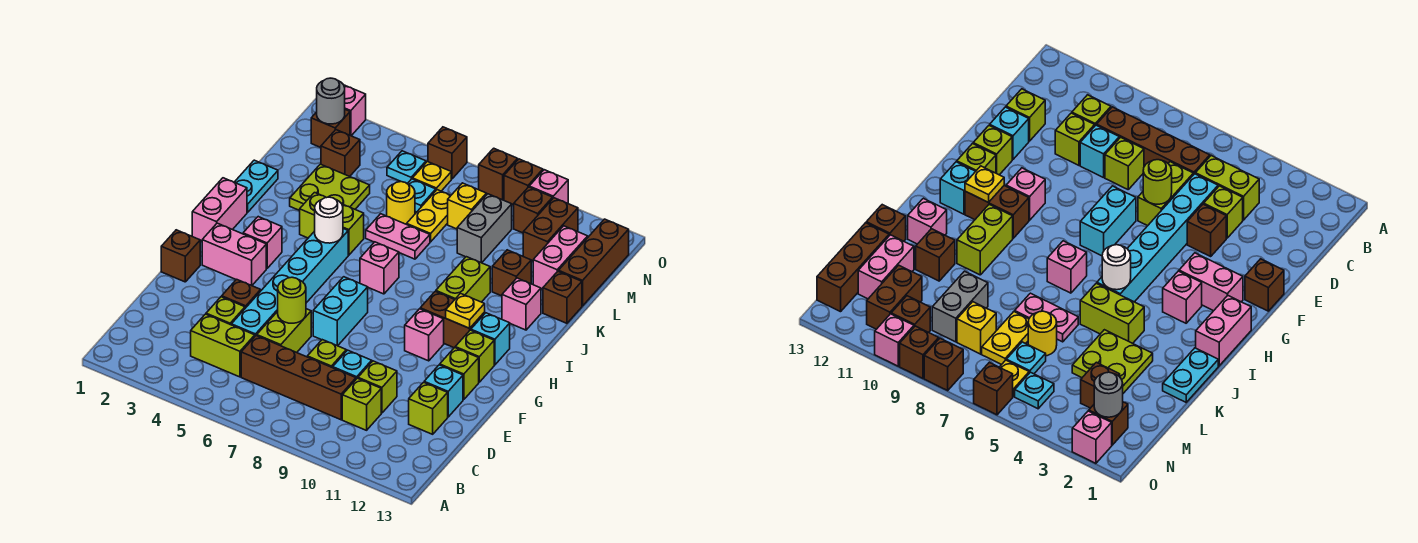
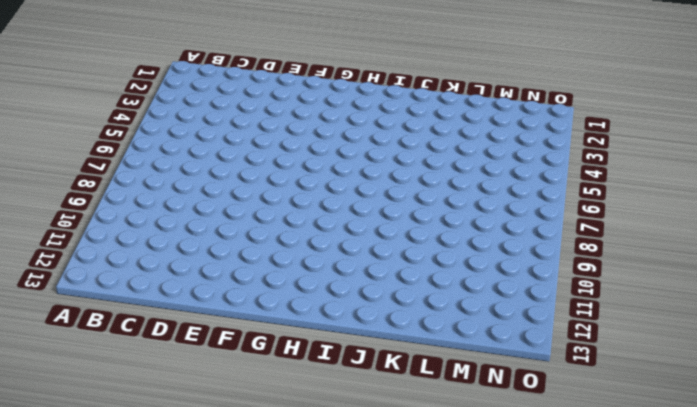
none -> lime 1x2 brick [191,314,255,377]
none -> brown 1x4 brick [241,335,356,420]
none -> lime 1x1 brick [342,378,381,430]
none -> lime 1x1 brick [206,297,245,325]

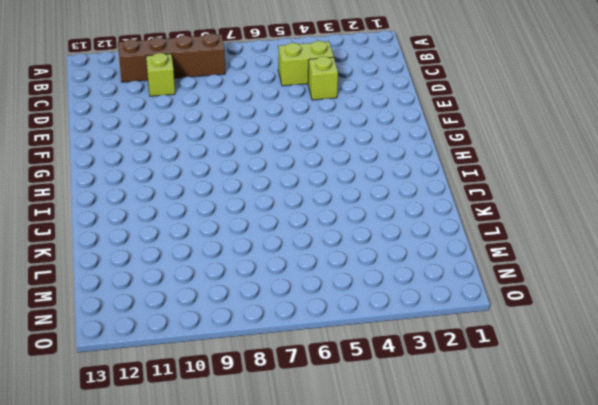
brown 1x4 brick [118,33,225,82] -> brown 1x4 brick moved to [241,335,356,420]
none -> cyan 1x6 brick [231,229,348,336]
none -> lime 1x2 brick [257,309,311,353]
none -> lime 1x1 brick [307,340,346,368]
none -> cyan 1x1 brick [333,350,372,379]

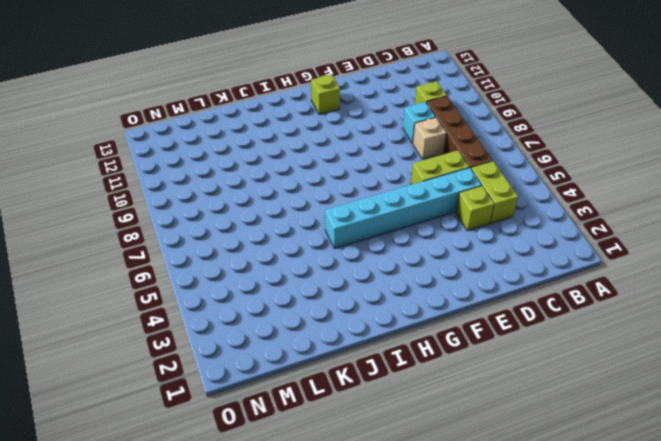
tan 1x1 brick [413,117,446,159] -> lime 1x1 brick [307,340,346,368]
none -> lime 1x1 brick [358,361,397,413]
none -> lime 1x1 brick [409,382,448,434]
none -> brown 1x1 brick [222,279,261,308]
none -> cyan 1x1 brick [424,365,463,417]

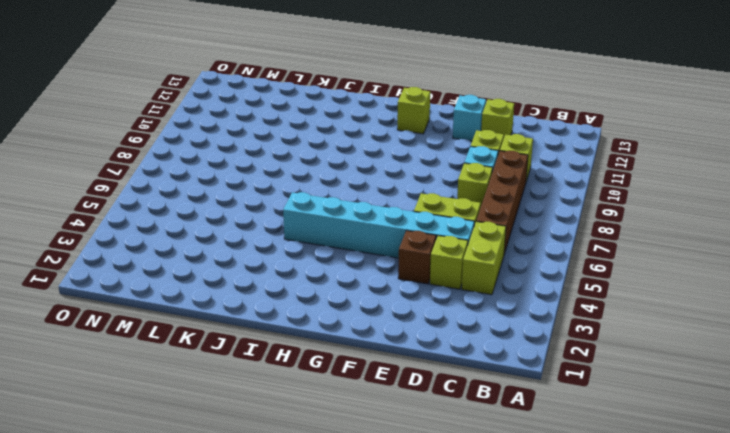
none -> brown 1x1 brick [161,230,200,282]
none -> cyan 1x2 brick [313,277,368,346]
none -> lime 1x1 brick [440,348,479,400]
none -> pink 1x2 brick [202,223,266,285]

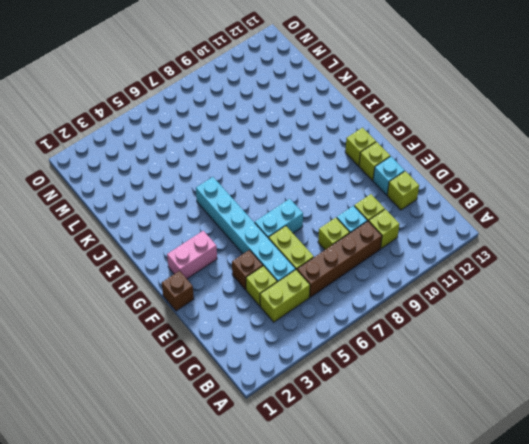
cyan 1x2 brick [255,199,303,238] -> cyan 1x2 brick turned to [313,277,368,346]
none -> pink 1x1 brick [405,309,444,361]
none -> pink 1x2 brick [192,178,247,241]
none -> pink 1x1 brick [243,217,282,268]
none -> brown 1x2 brick [420,291,485,348]

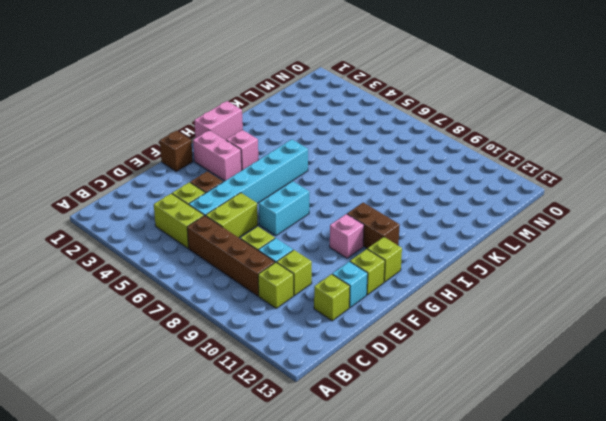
none -> cyan 1x1 brick [471,313,510,365]
none -> pink 1x1 brick [360,242,399,294]
none -> lime 1x2 brick [436,257,490,302]
none -> cyan 1x2 plate [234,160,278,212]

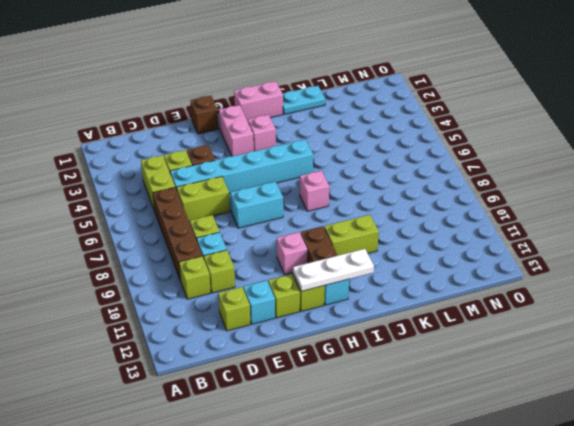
white 1x3 plate [293,249,374,291] -> none
none -> lime 1x2 brick [300,193,364,255]
none -> pink 1x1 brick [502,278,541,330]
none -> lime 2x2 plate [290,164,370,211]
none -> pink 1x2 plate [366,214,430,259]

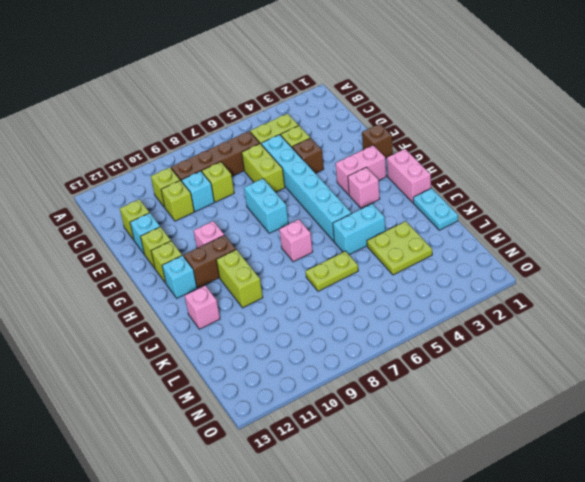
cyan 1x2 brick [333,204,385,255] -> lime 1x2 brick [300,193,364,255]
lime 1x2 plate [306,251,358,291] -> pink 1x2 plate [366,214,430,259]
none -> brown 1x1 brick [492,250,531,296]
none -> brown 1x1 brick [543,271,582,323]
none -> yellow 1x1 round brick [387,182,415,224]
none -> yellow 1x2 plate [407,190,451,242]

